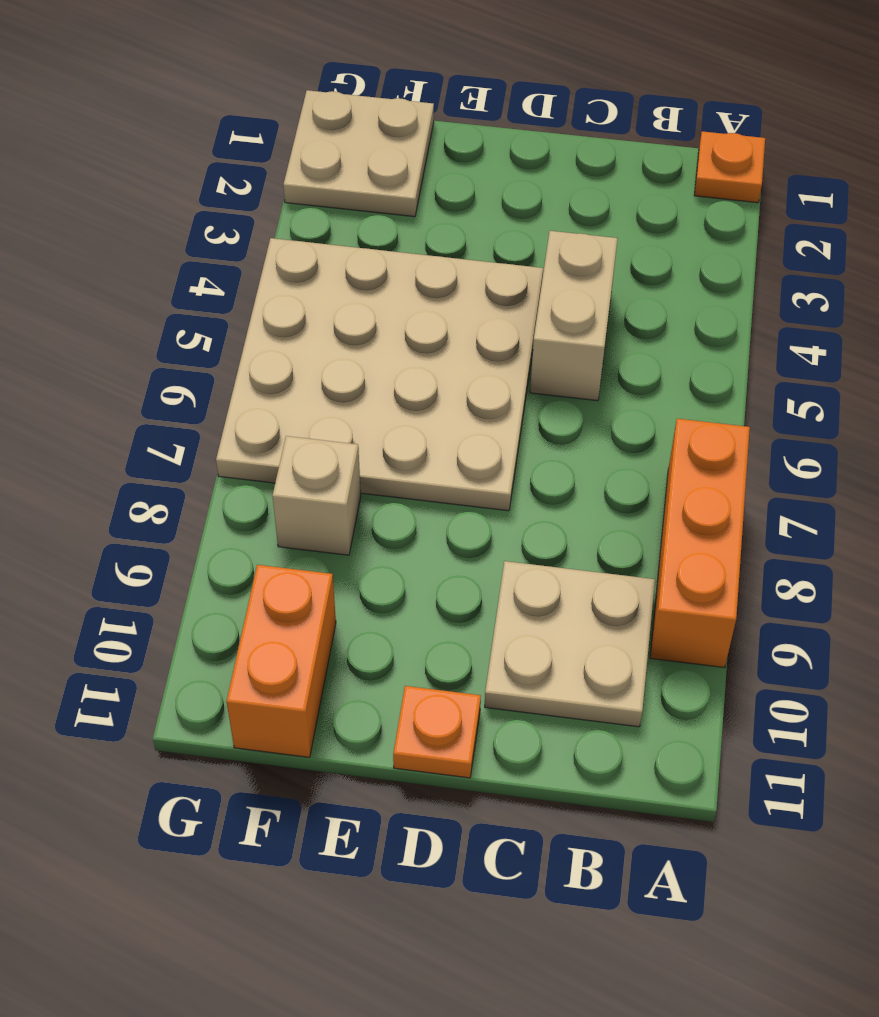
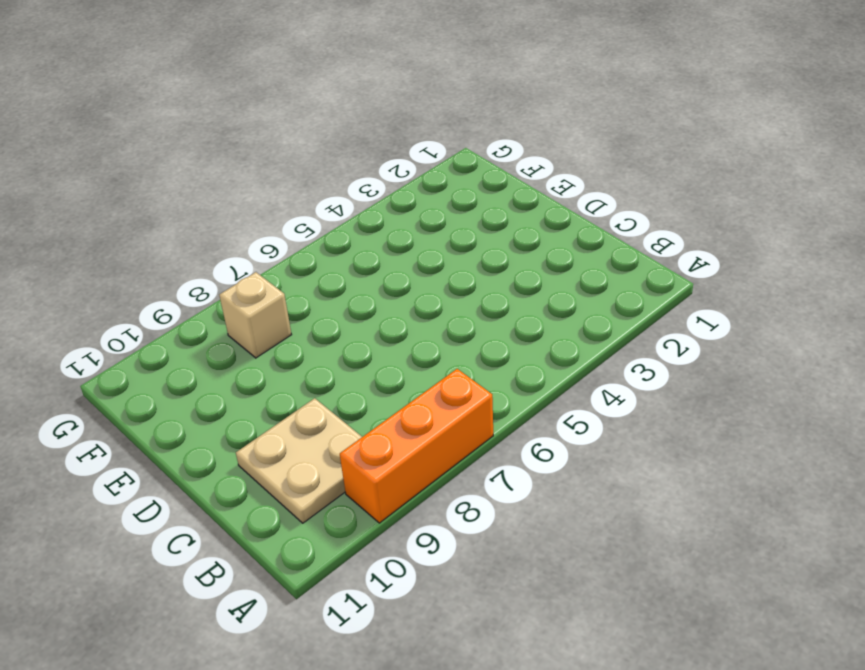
none -> orange 1x1 plate [694,131,765,203]
none -> tan 1x2 brick [530,231,618,401]

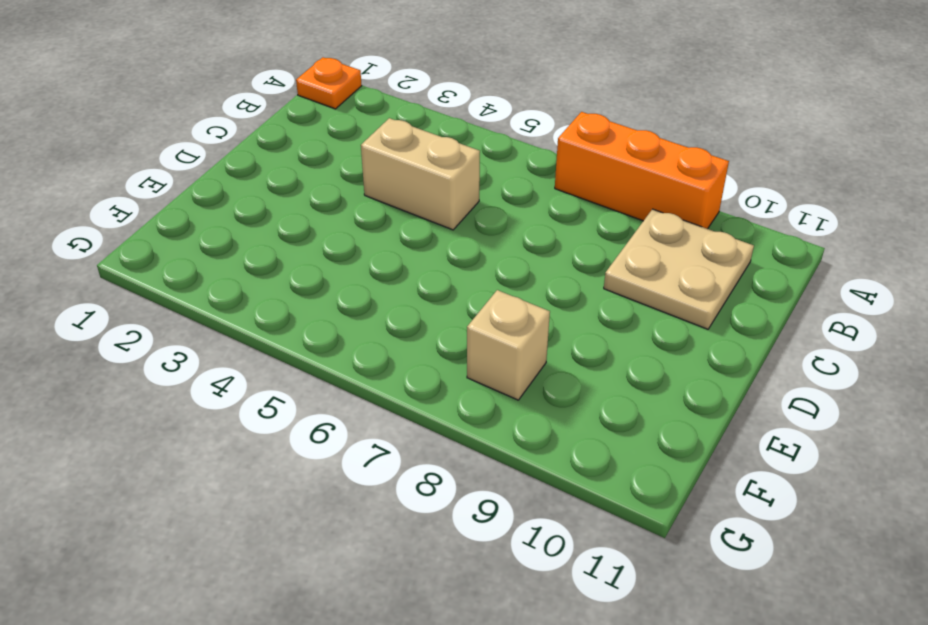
none -> tan 4x4 plate [216,238,543,511]
none -> orange 1x1 plate [393,686,481,778]

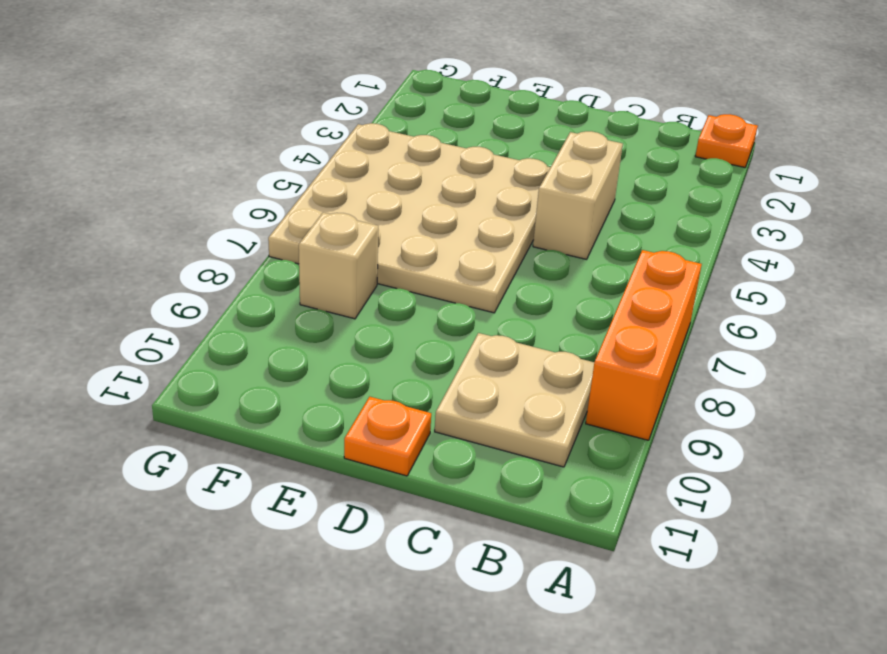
none -> tan 2x2 plate [283,90,434,217]
none -> orange 1x2 brick [226,565,336,757]

